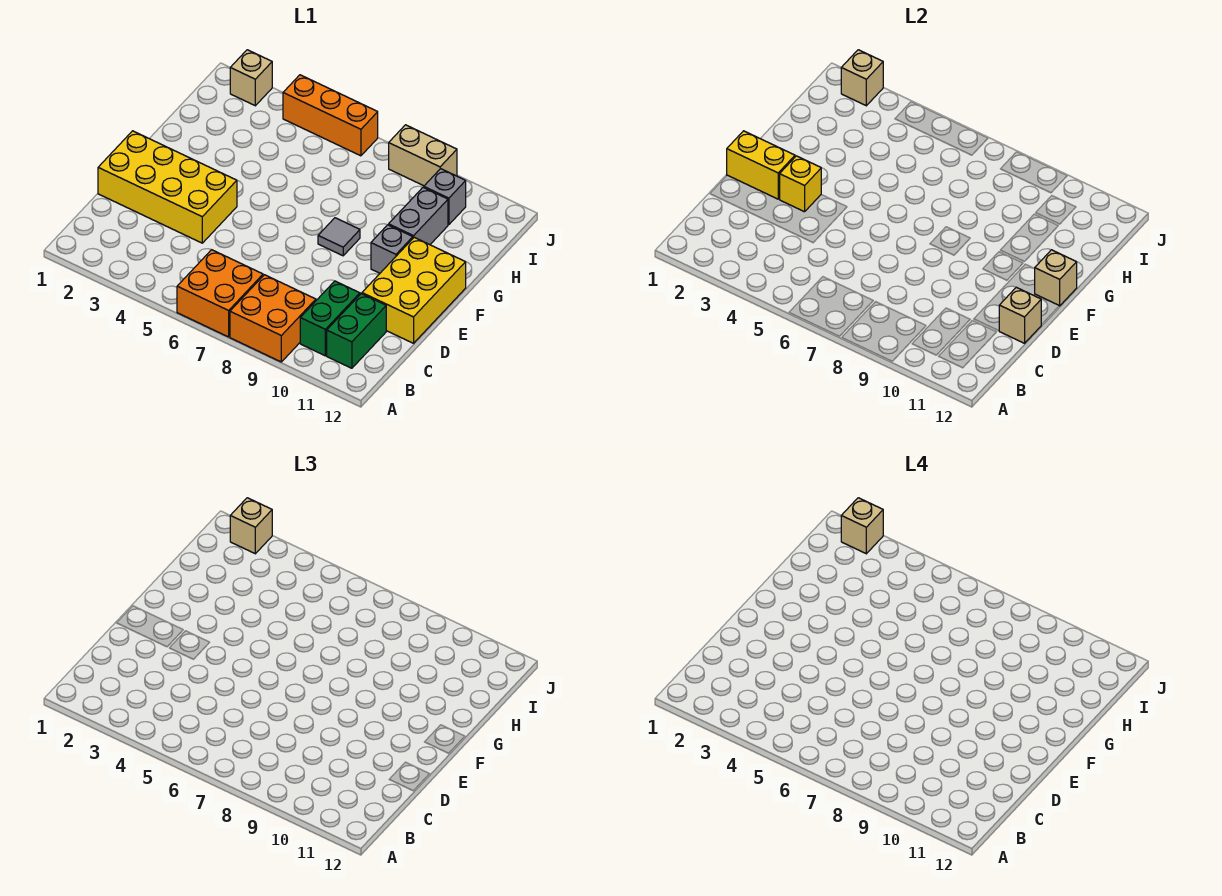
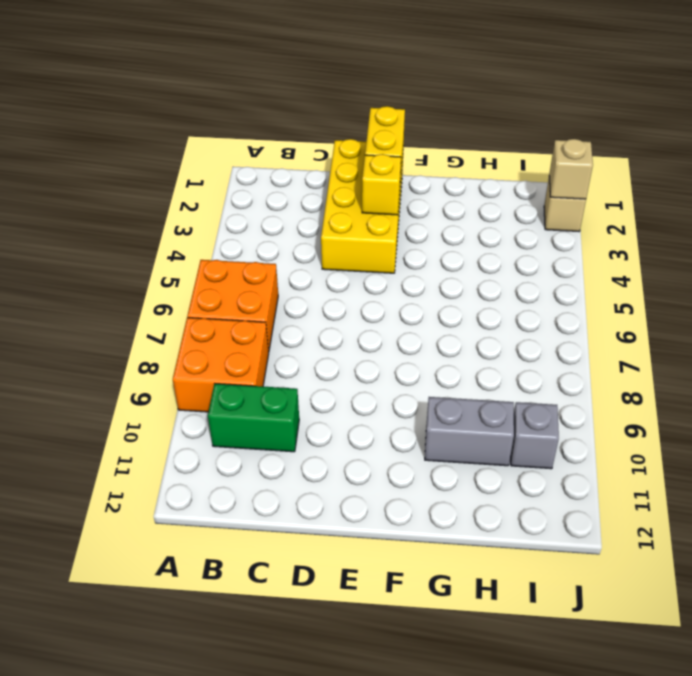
none -> green 1x2 brick [327,294,386,368]
none -> yellow 2x3 brick [362,237,466,343]
none -> grey 1x1 tile [318,218,360,256]

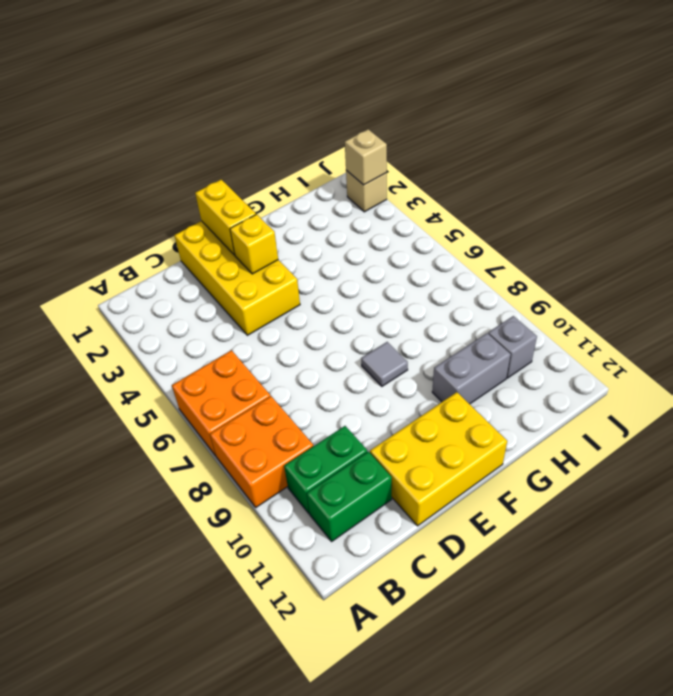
none -> grey 1x1 brick [371,225,413,273]
none -> orange 1x3 brick [283,75,378,156]
none -> tan 1x2 brick [389,125,457,186]

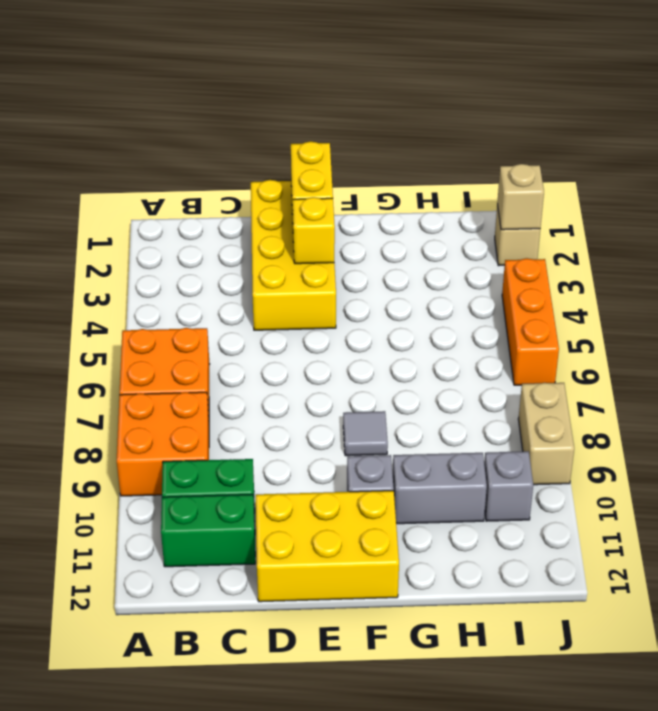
none -> tan 1x1 brick [999,287,1041,343]
none -> tan 1x1 brick [1034,250,1077,306]
none -> tan 1x1 brick [230,498,272,554]

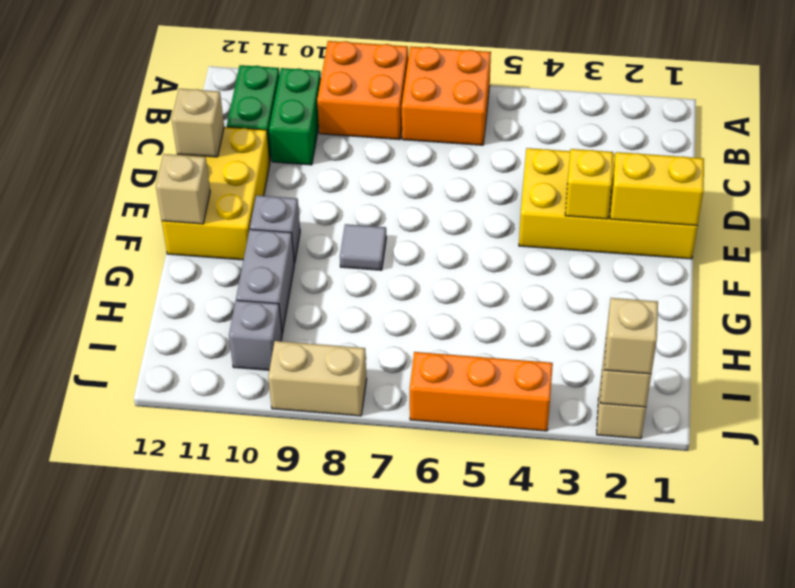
none -> tan 1x1 brick [841,498,883,554]

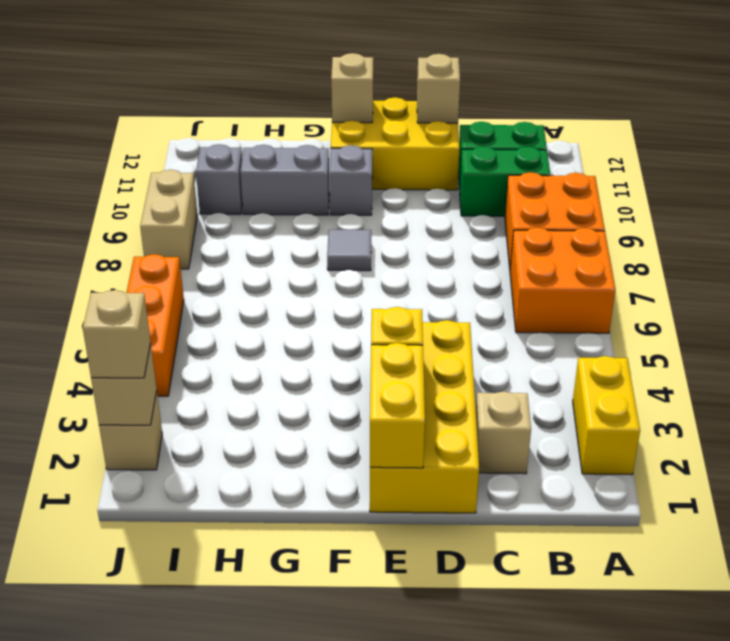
yellow 1x2 brick [573,356,640,475] -> none
tan 1x1 brick [476,391,531,474] -> tan 1x1 brick moved to [841,498,883,554]

